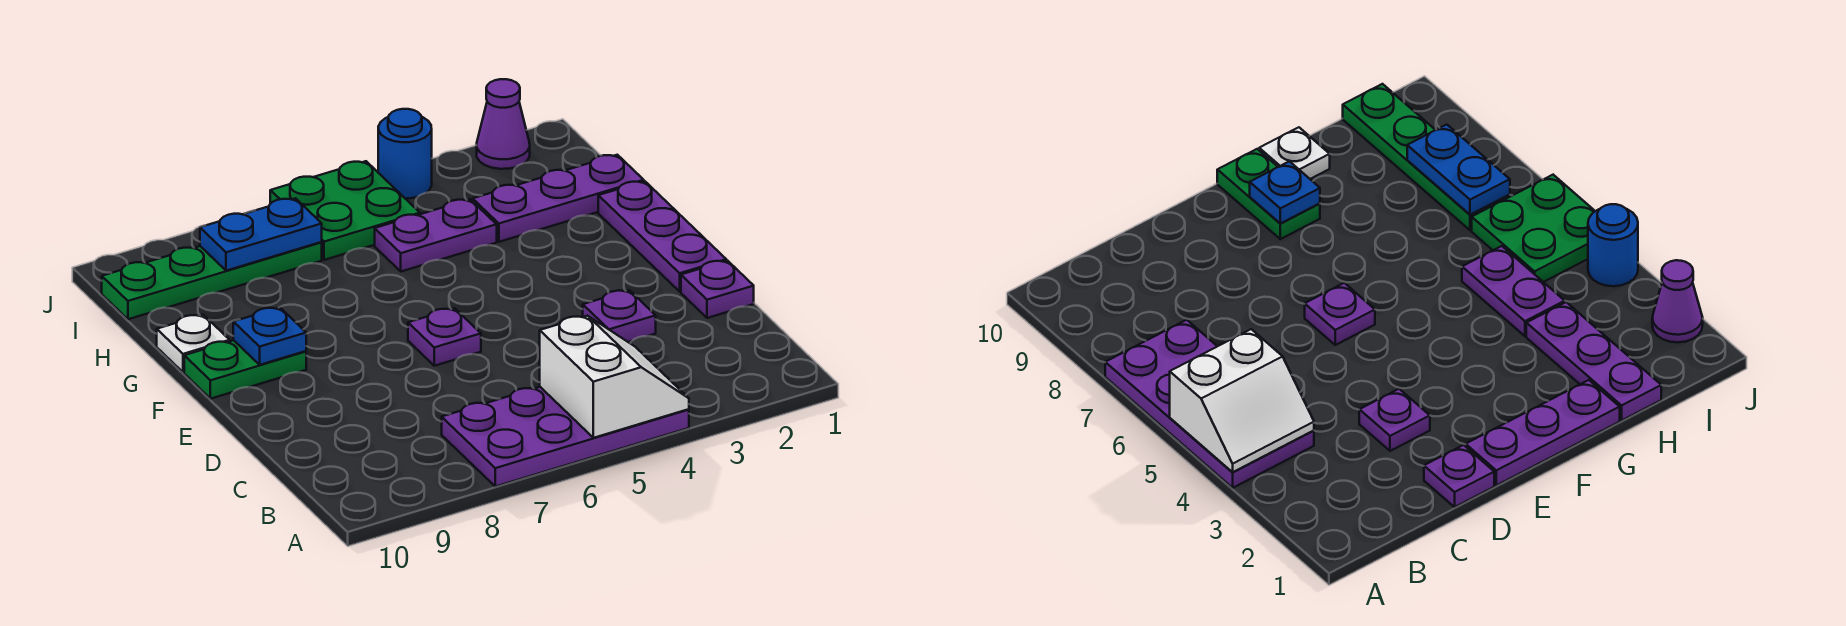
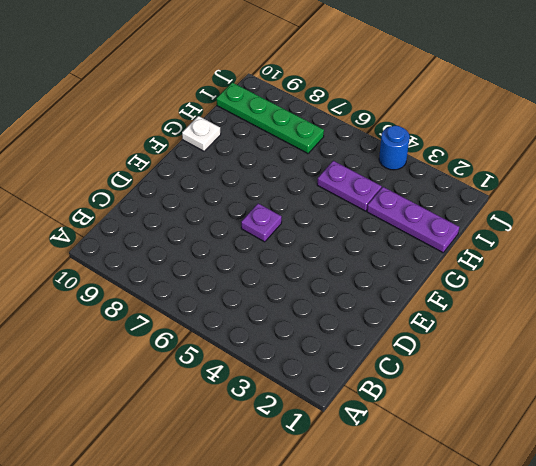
none -> purple 2x4 plate [442,387,689,486]
none -> purple 1x1 plate [681,261,754,318]
none -> purple 1x1 plate [583,290,656,342]

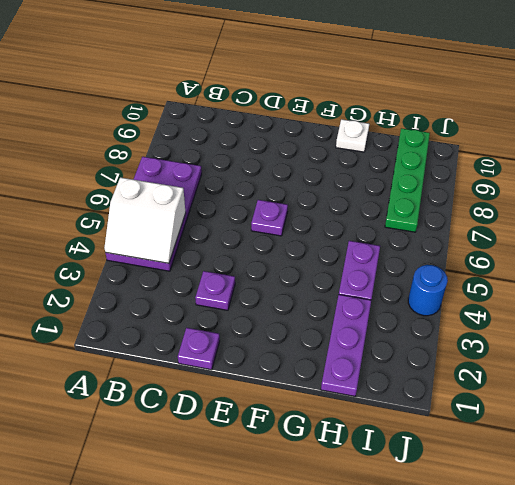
none -> purple 1x3 plate [598,181,726,291]
none -> green 1x2 plate [184,340,306,399]
none -> green 2x2 plate [270,161,420,260]

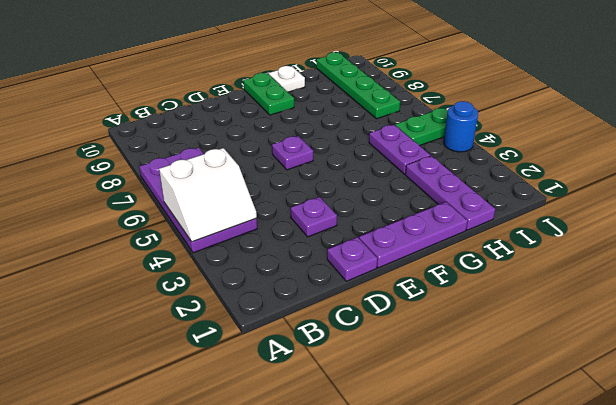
green 1x2 plate [395,108,448,146] -> green 2x2 plate [270,161,420,260]
none -> purple 1x1 cone [477,79,530,169]
none -> blue 1x1 plate [233,307,306,365]
none -> blue 1x2 plate [200,198,322,271]

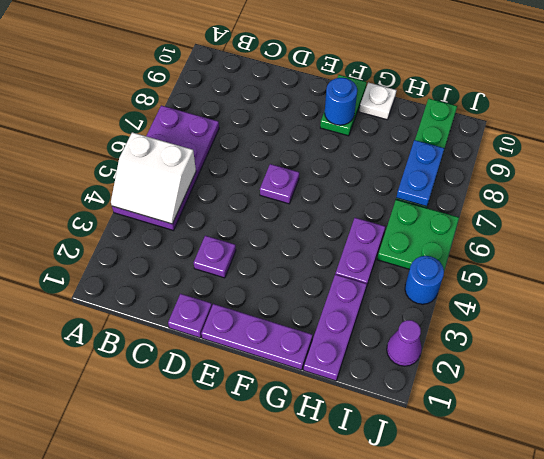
blue 1x1 round brick [325,78,357,125] -> blue 1x1 plate [233,307,306,365]

